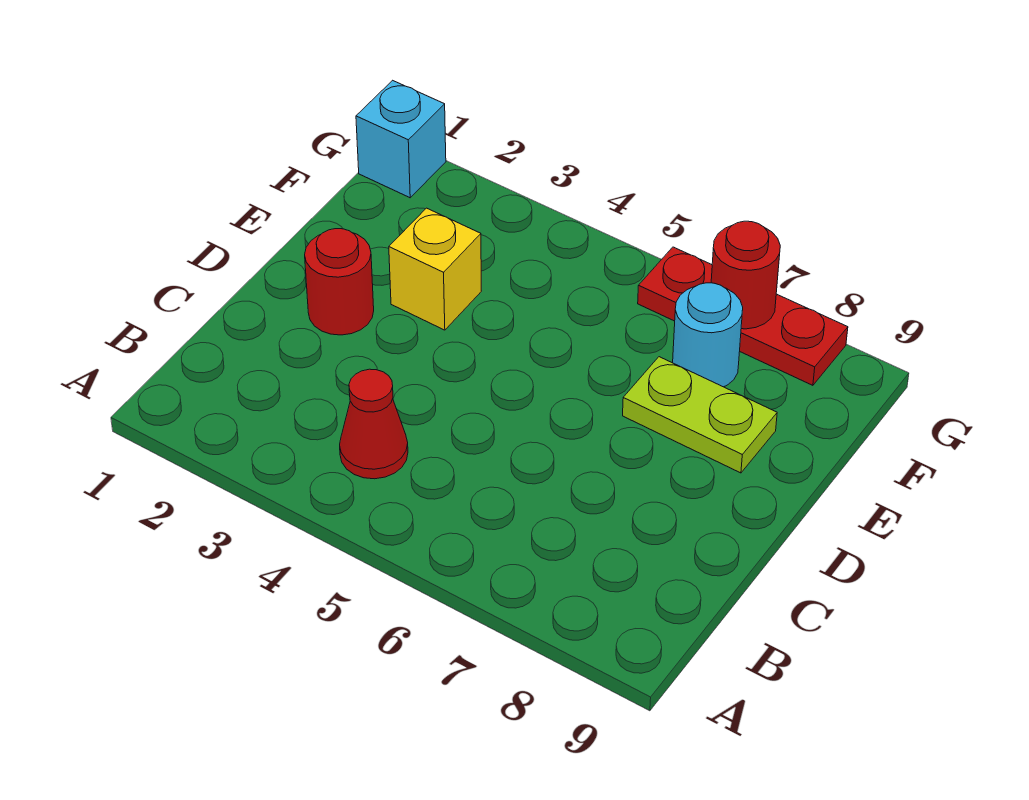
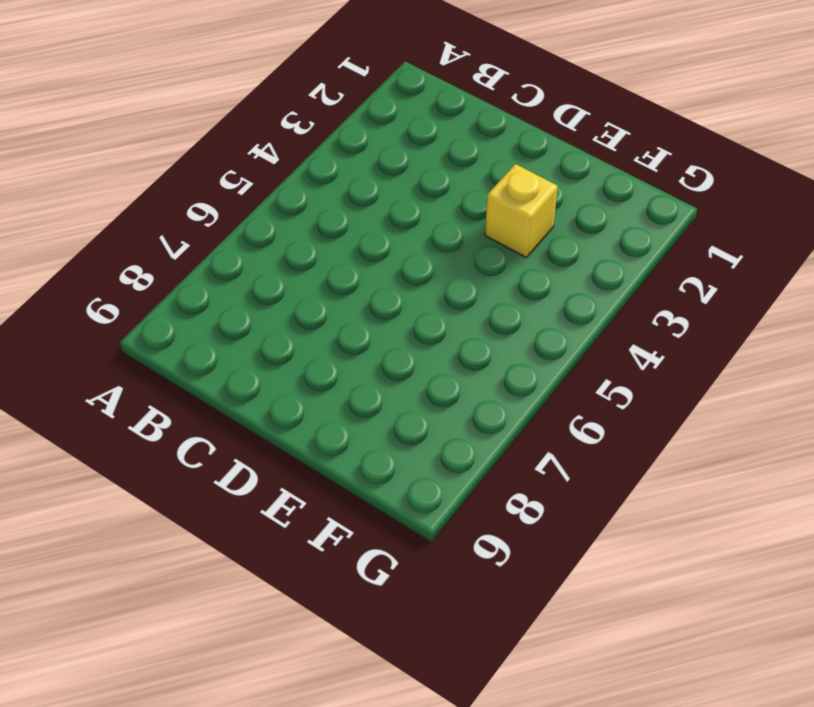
none -> red 1x1 cone [340,369,408,479]
none -> red 1x1 round brick [305,229,374,335]

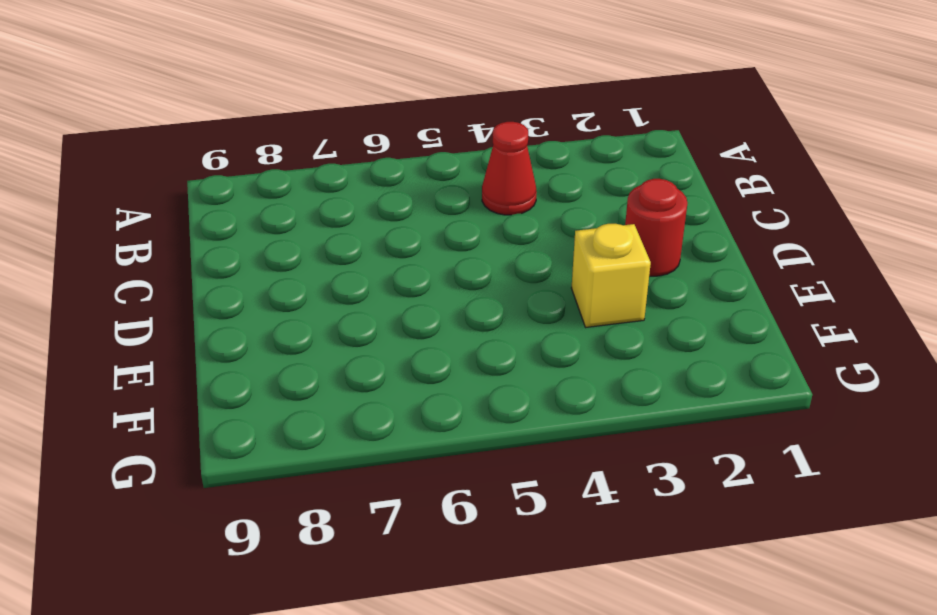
none -> lime 1x2 plate [623,357,777,473]
none -> cyan 1x1 round brick [673,283,743,387]

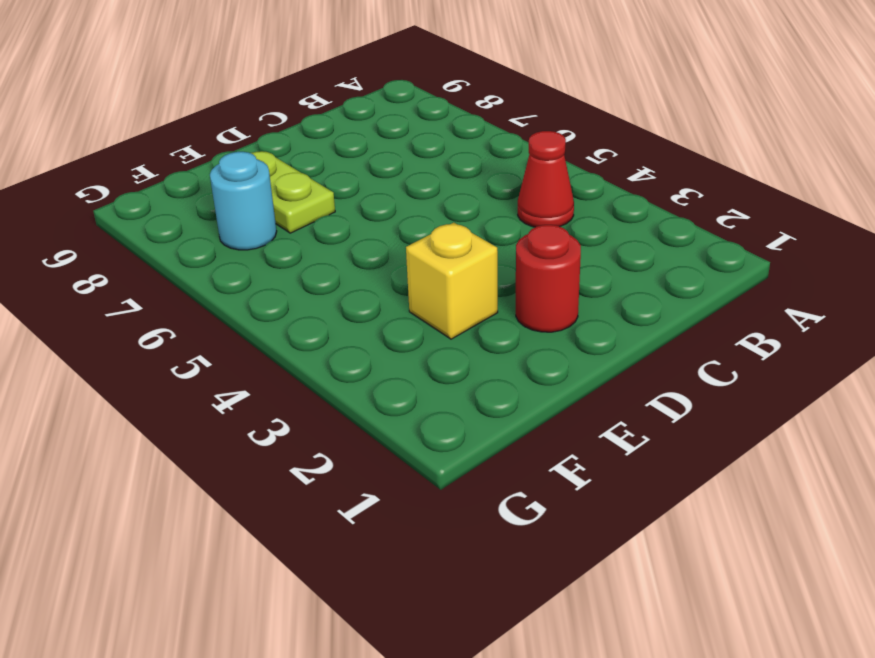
none -> cyan 1x1 brick [356,80,446,198]
none -> red 1x3 plate [638,247,848,385]

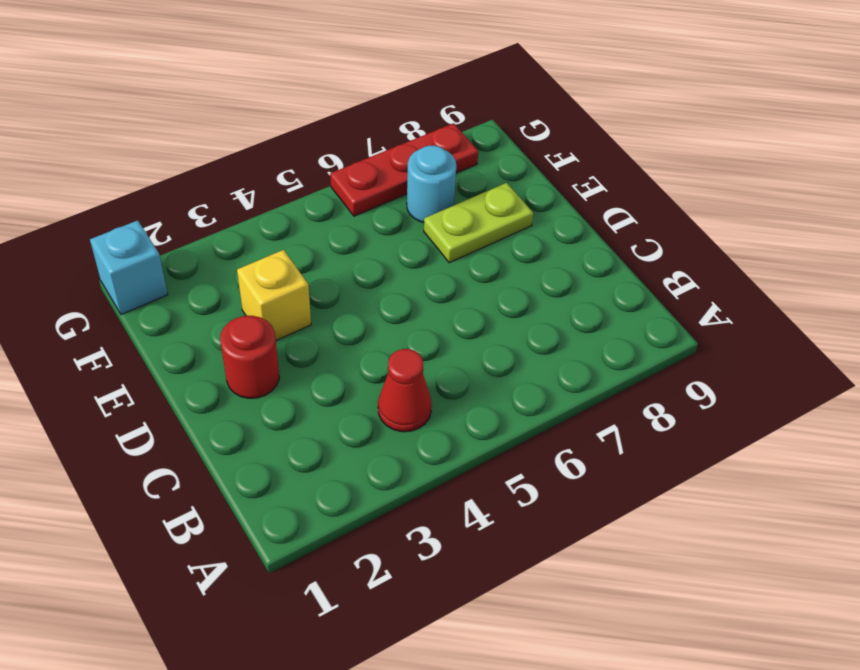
none -> red 1x1 round brick [711,221,780,329]

